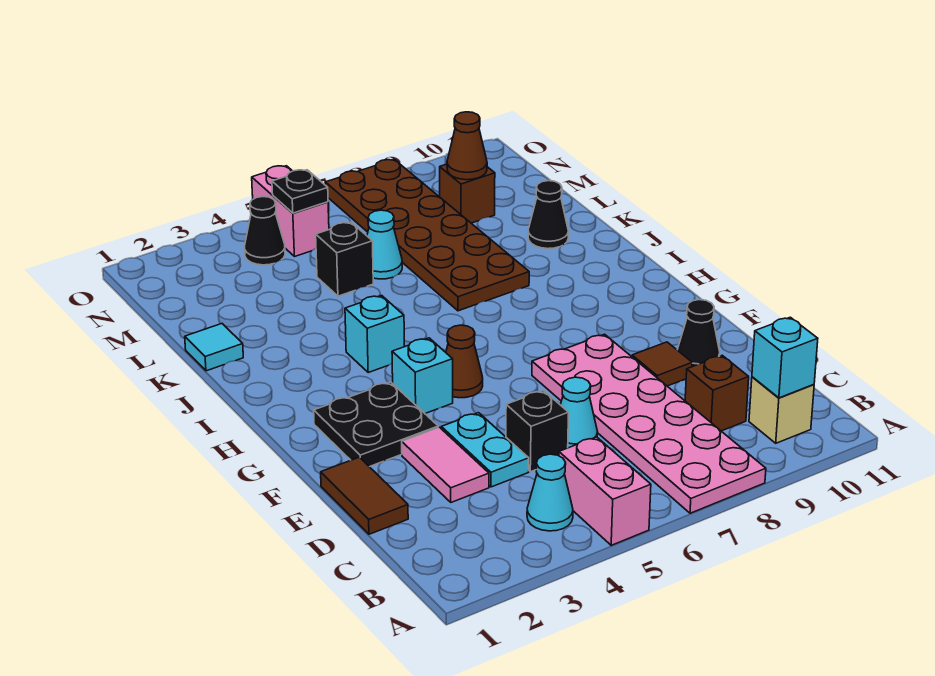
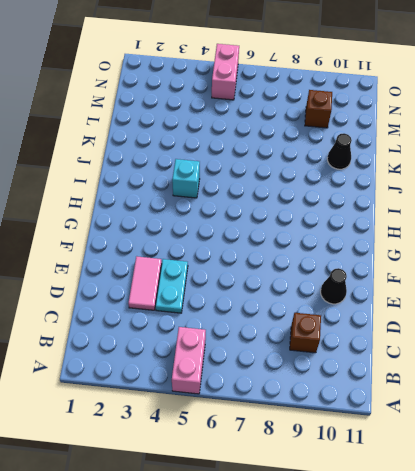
none -> pink 2x6 plate [532,334,766,513]
none -> cyan 1x1 cone [527,454,573,531]
none -> tan 1x1 brick [749,377,814,443]

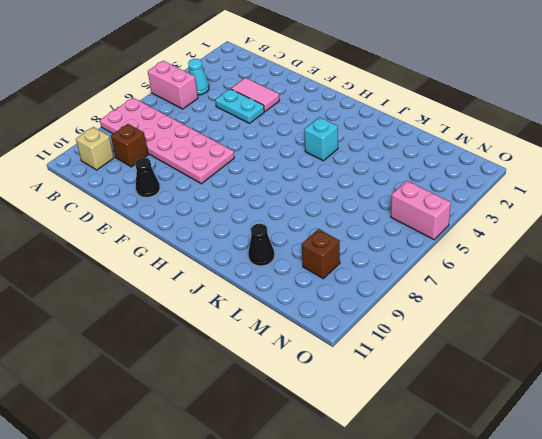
none -> brown 1x2 tile [321,457,408,534]
none -> black 1x1 brick [506,390,569,472]
none -> cyan 1x1 cone [560,377,598,448]

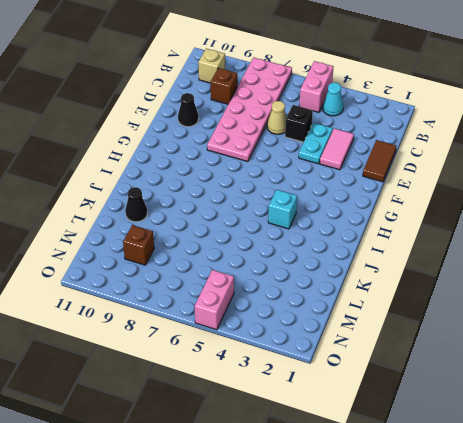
tan 1x1 cone [267,101,287,134] -> cyan 1x1 cone [560,377,598,448]
none -> brown 1x1 tile [632,342,692,386]
none -> black 2x2 plate [314,382,438,467]
none -> cyan 1x1 brick [392,338,453,413]

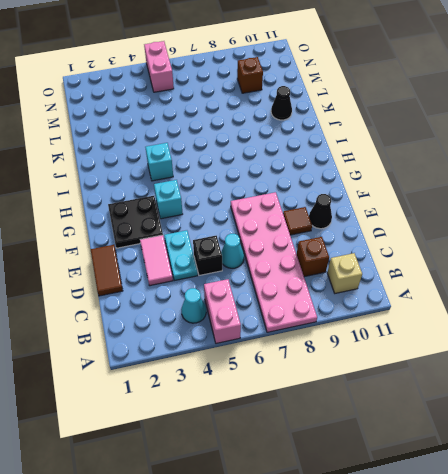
none -> brown 1x1 cone [446,325,483,398]
none -> brown 2x6 plate [325,160,529,311]
none -> cyan 1x1 tile [185,324,243,371]

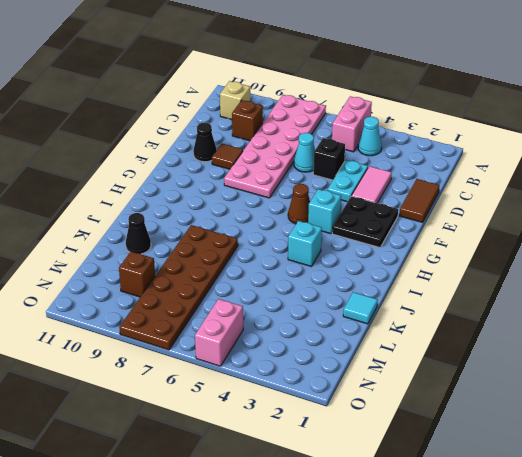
none -> black 1x1 brick [316,222,373,296]
none -> cyan 1x1 cone [367,210,402,279]
none -> black 1x1 cone [245,197,285,265]

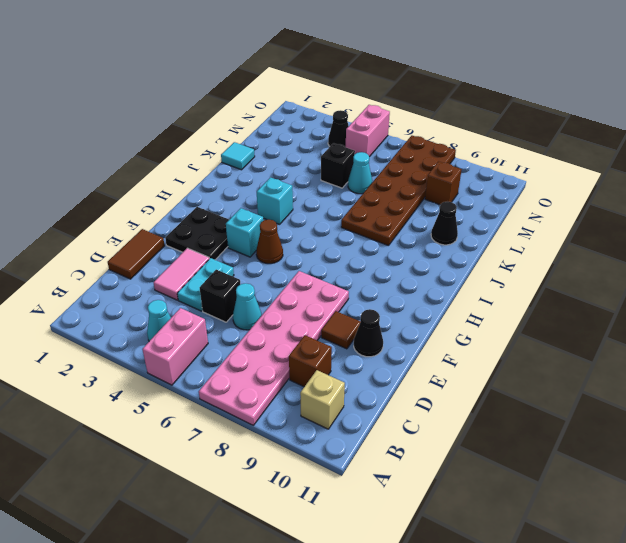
none -> cyan 1x1 brick [752,317,818,398]
none -> brown 1x1 cone [447,112,487,180]
none -> black 1x1 plate [272,170,328,213]

